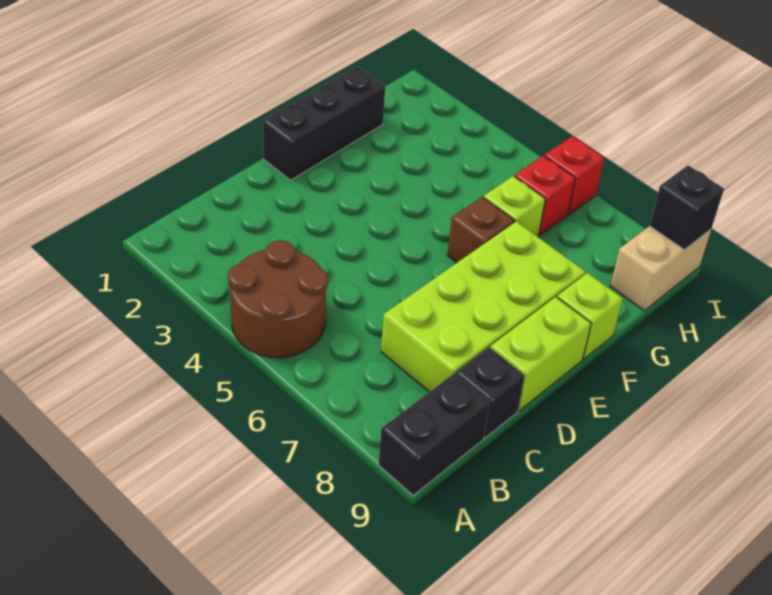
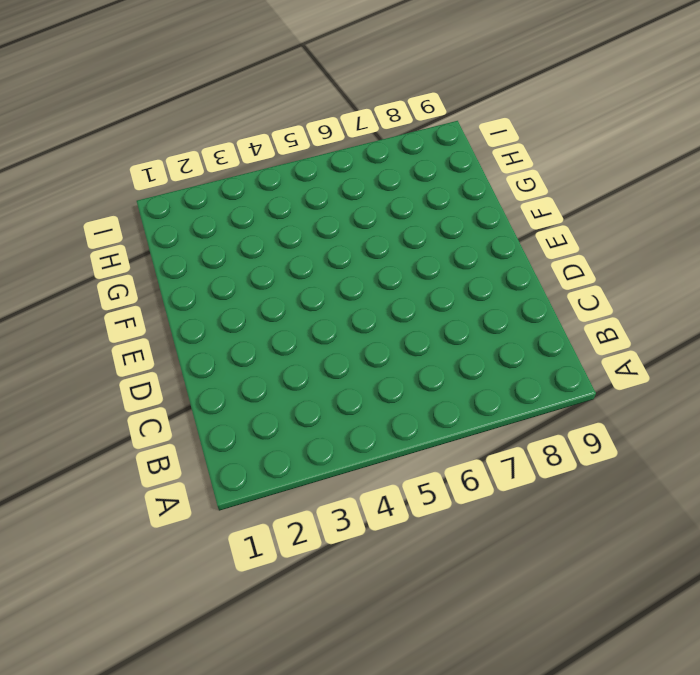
none -> brown 2x2 round brick [228,240,328,358]
none -> black 1x2 brick [378,374,490,495]
none -> lime 2x4 brick [381,222,586,392]

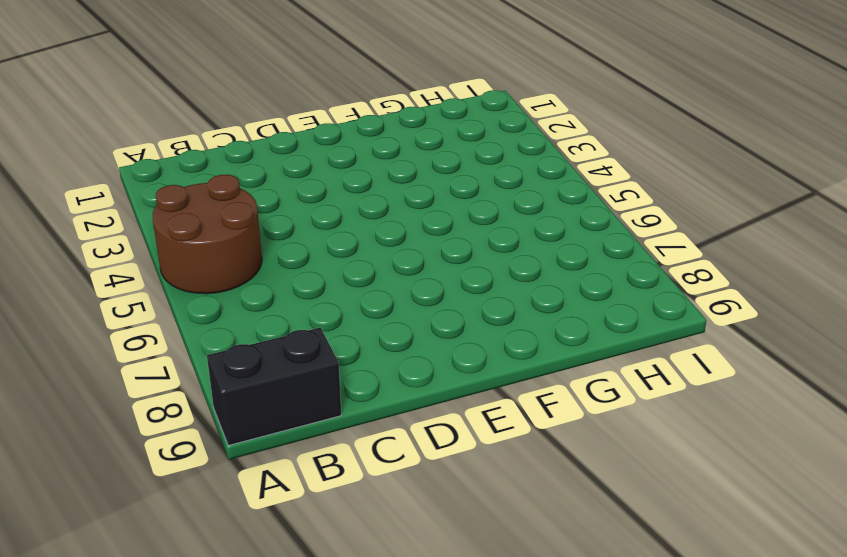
none -> lime 2x4 brick [381,222,586,392]
none -> black 1x1 brick [455,347,525,438]
none -> lime 1x2 brick [490,297,591,411]

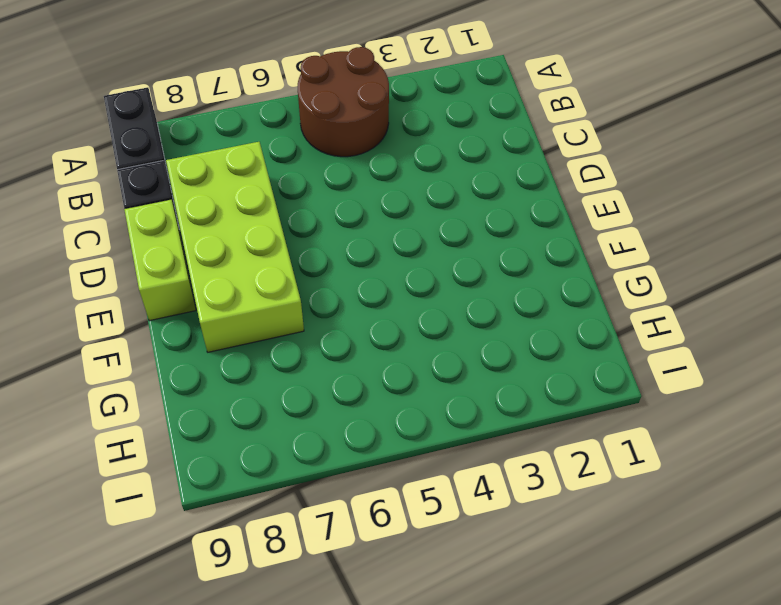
none -> black 1x3 brick [263,66,385,180]
none -> brown 1x1 brick [447,197,514,263]
none -> lime 1x1 brick [557,273,623,359]

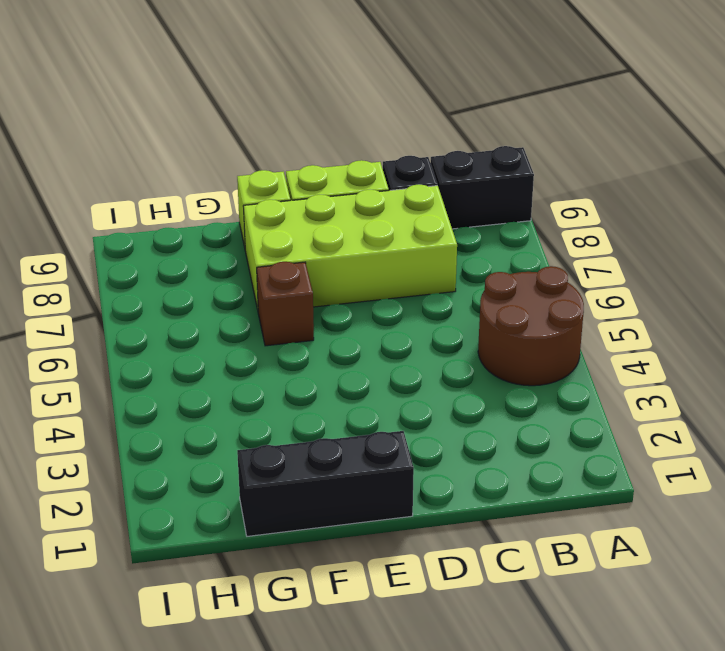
none -> lime 1x1 brick [483,176,545,237]
none -> red 1x1 brick [514,156,575,236]
none -> tan 1x2 brick [610,226,711,311]

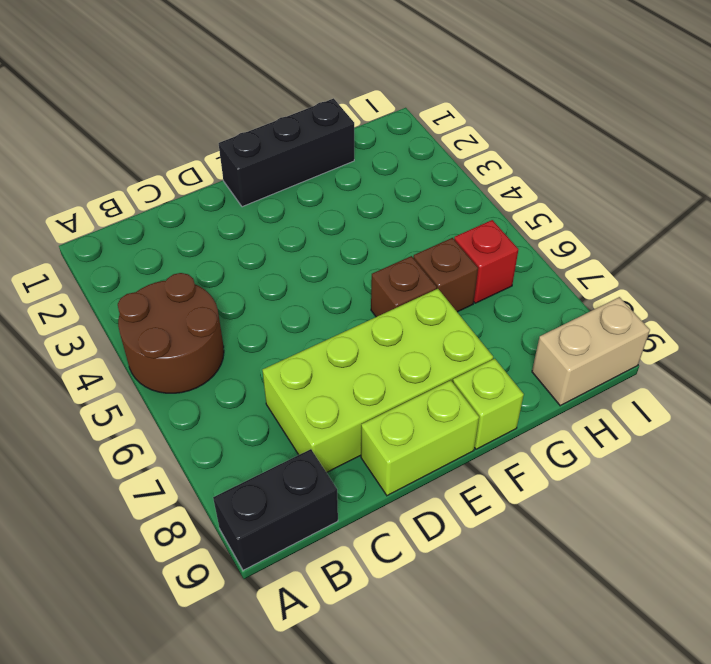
brown 1x1 brick [413,238,478,312] -> lime 1x1 brick [483,176,545,237]
none -> black 1x1 brick [455,347,525,438]
none -> red 1x1 brick [544,136,604,215]
none -> black 1x1 brick [649,165,724,250]

